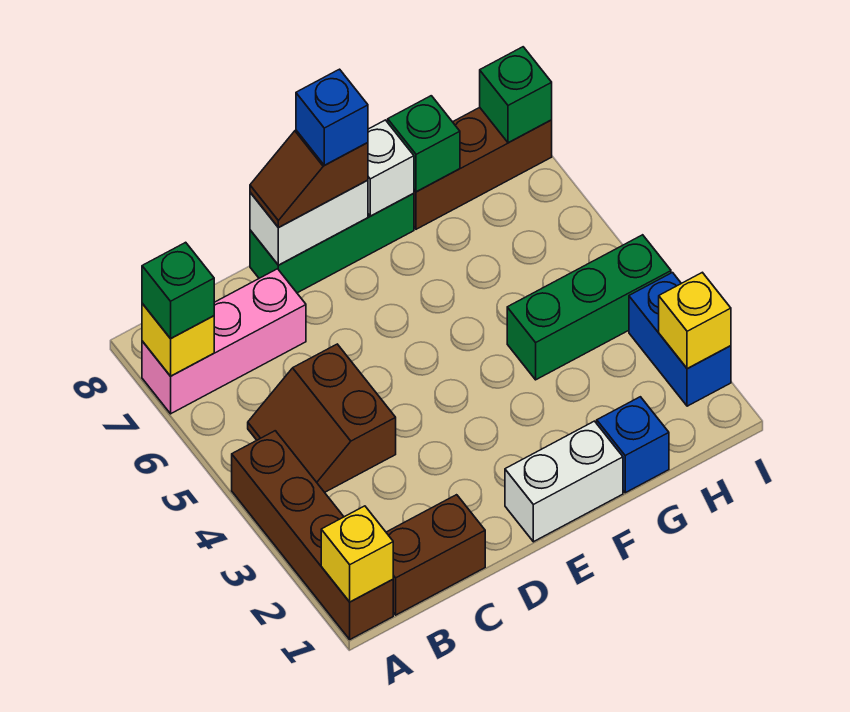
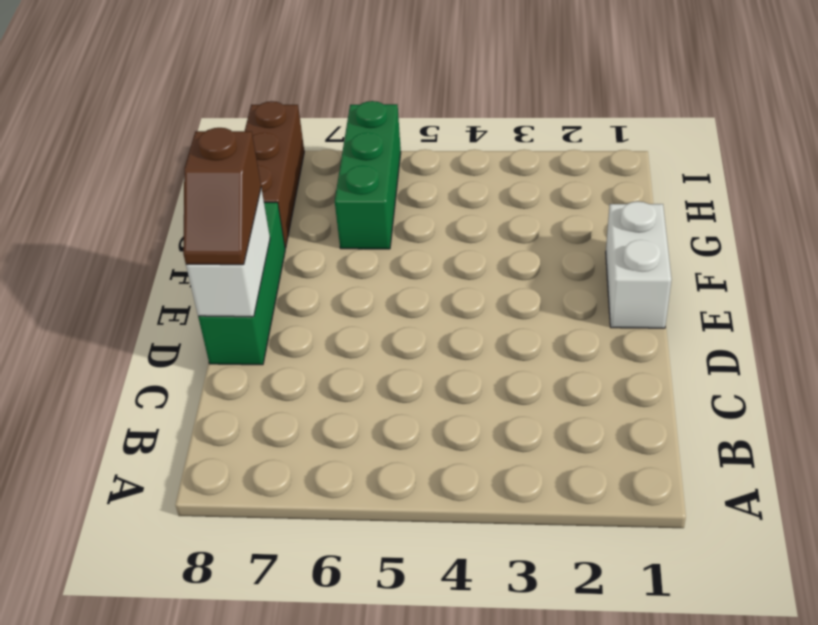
green 1x3 brick [335,101,401,249] -> green 1x3 brick moved to [507,235,671,380]
none -> brown 1x4 brick [232,431,393,639]
none -> pink 1x3 brick [142,269,306,414]
none -> brown 1x2 brick [386,495,485,615]

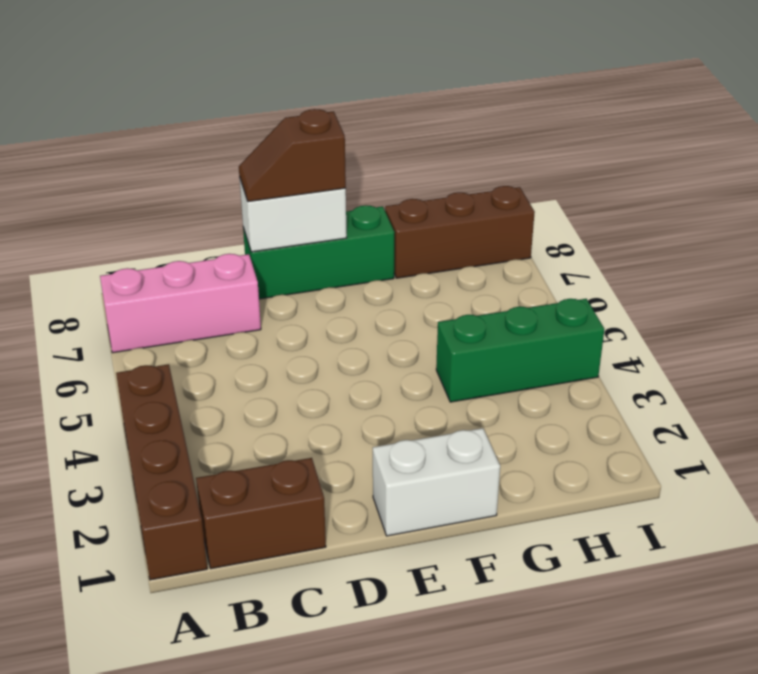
none -> brown 2x2 slope [248,344,396,492]
none -> blue 1x1 brick [597,397,669,493]
none -> blue 1x2 brick [629,273,731,406]

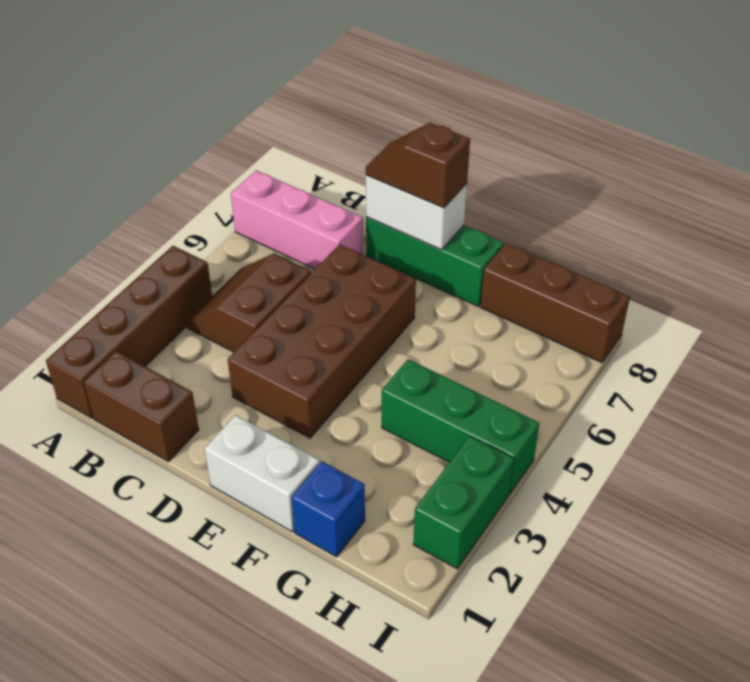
brown 2x4 brick [228,244,416,438] -> none
green 1x2 brick [413,436,514,569] -> blue 1x2 brick [629,273,731,406]
none -> yellow 1x1 brick [321,506,393,602]
none -> yellow 1x1 brick [142,304,214,376]
none -> white 1x1 brick [368,120,414,216]

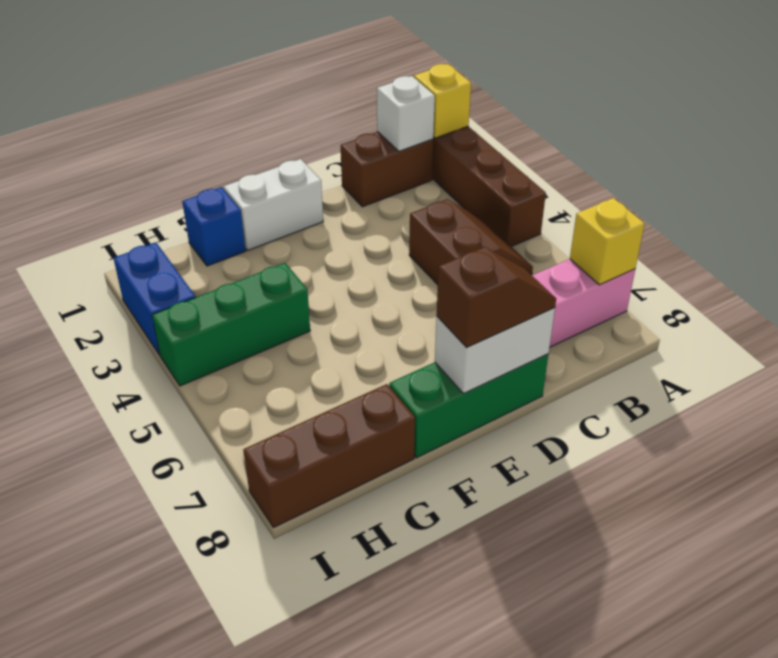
white 1x1 brick [377,76,435,151] -> white 1x1 brick moved to [368,120,414,216]
none -> green 1x1 brick [388,96,460,192]
none -> yellow 1x1 brick [659,272,731,369]
none -> green 1x1 brick [480,47,552,143]

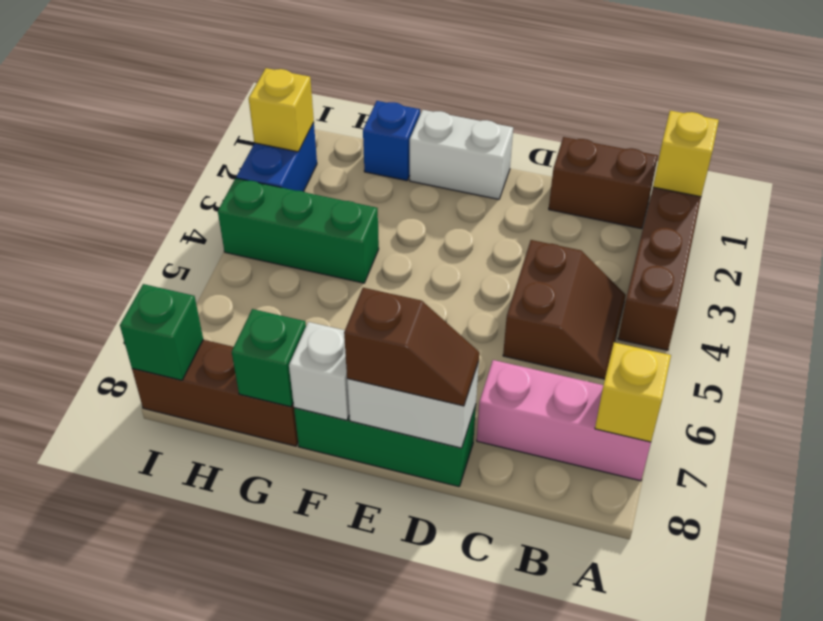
none -> green 1x1 brick [142,242,214,339]
none -> blue 1x1 brick [296,69,368,165]

